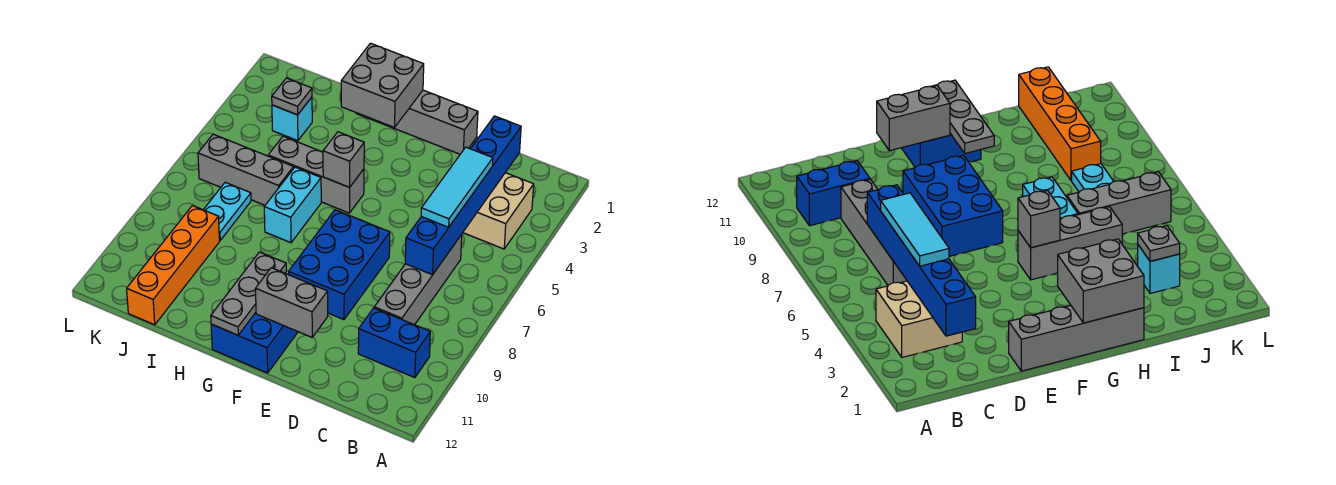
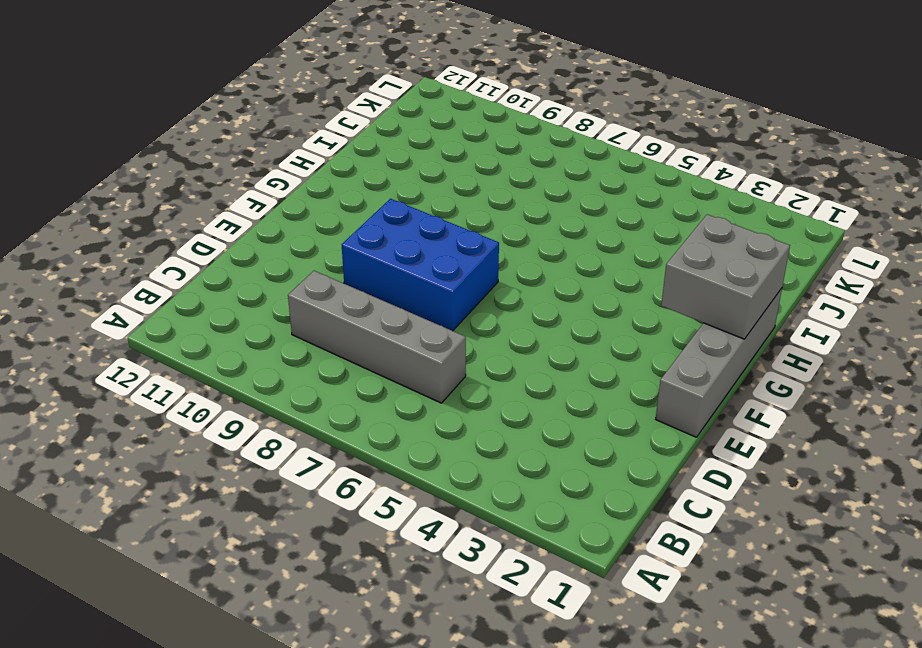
none -> tan 2x2 brick [463,173,534,249]
none -> blue 1x2 brick [358,308,430,378]
none -> blue 2x2 brick [211,313,298,373]

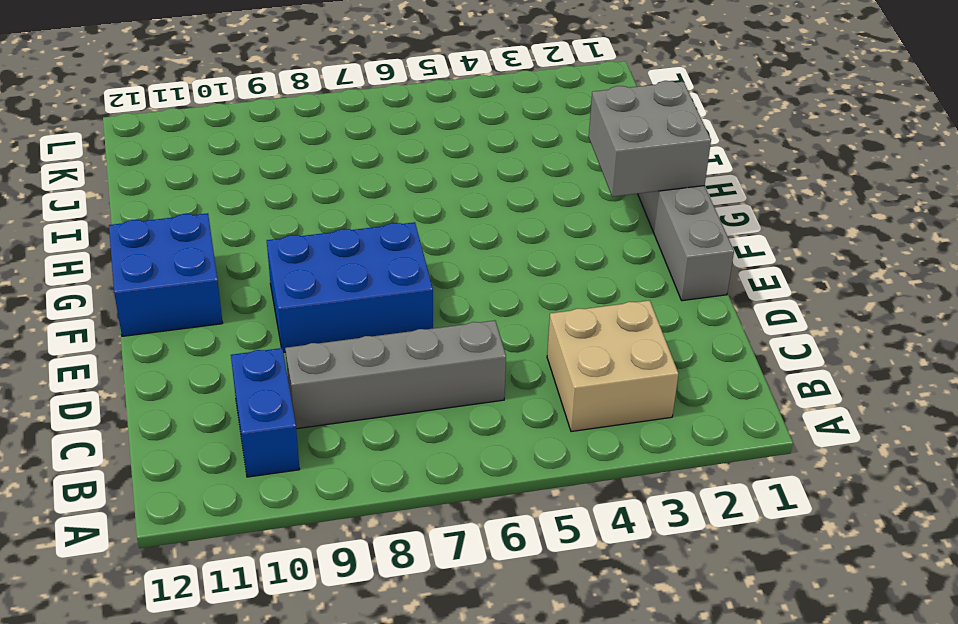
none -> grey 1x3 brick [268,136,364,213]
none -> cyan 1x2 brick [264,167,321,243]
none -> grey 1x3 brick [198,134,294,205]

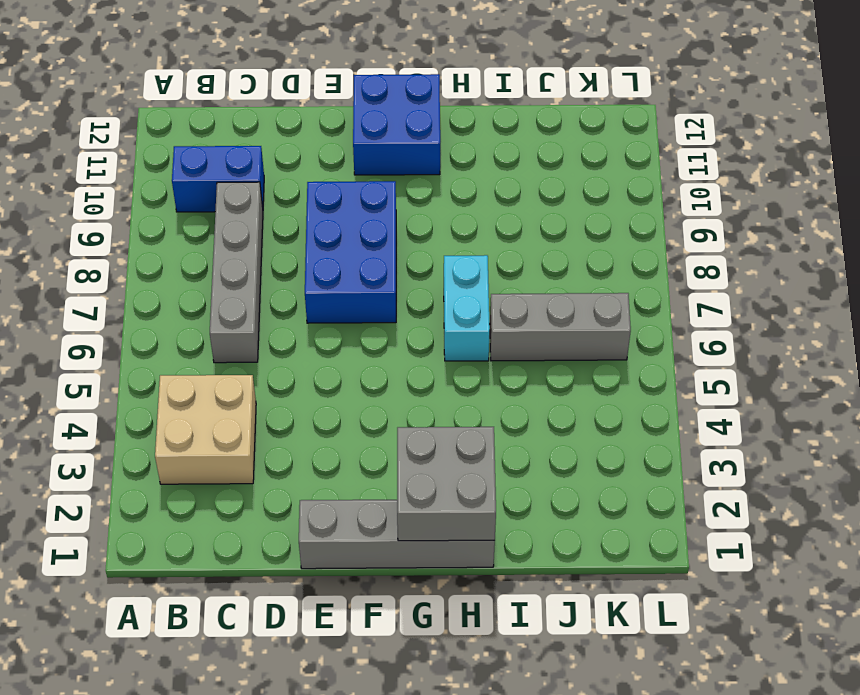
none -> grey 1x3 brick [268,136,364,213]
none -> cyan 1x1 brick [272,97,312,141]
none -> cyan 1x2 plate [204,182,251,240]

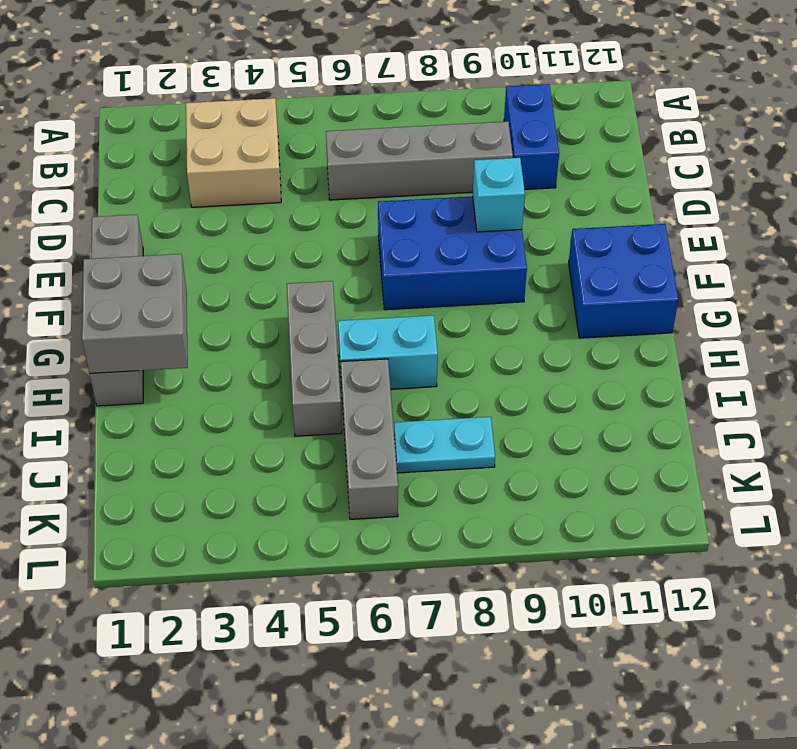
cyan 1x1 brick [473,158,525,232] -> cyan 1x1 brick moved to [272,97,312,141]
none -> orange 1x4 brick [127,206,220,325]
none -> blue 1x6 brick [405,116,521,275]
none -> grey 1x2 brick [256,268,328,337]

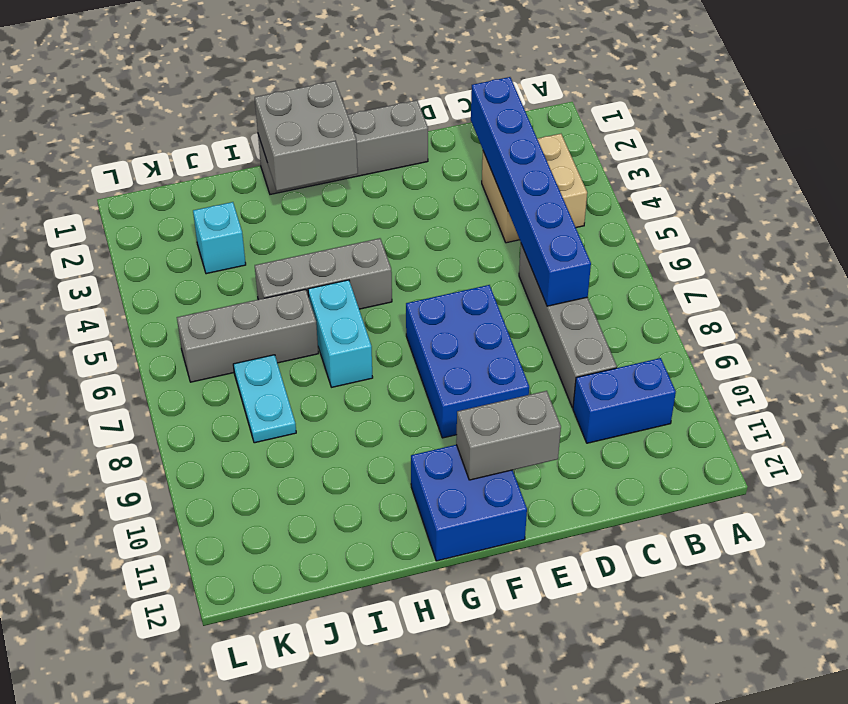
none -> orange 1x4 brick [127,206,220,325]
none -> grey 1x1 brick [323,132,364,187]
none -> grey 1x3 plate [211,252,286,335]

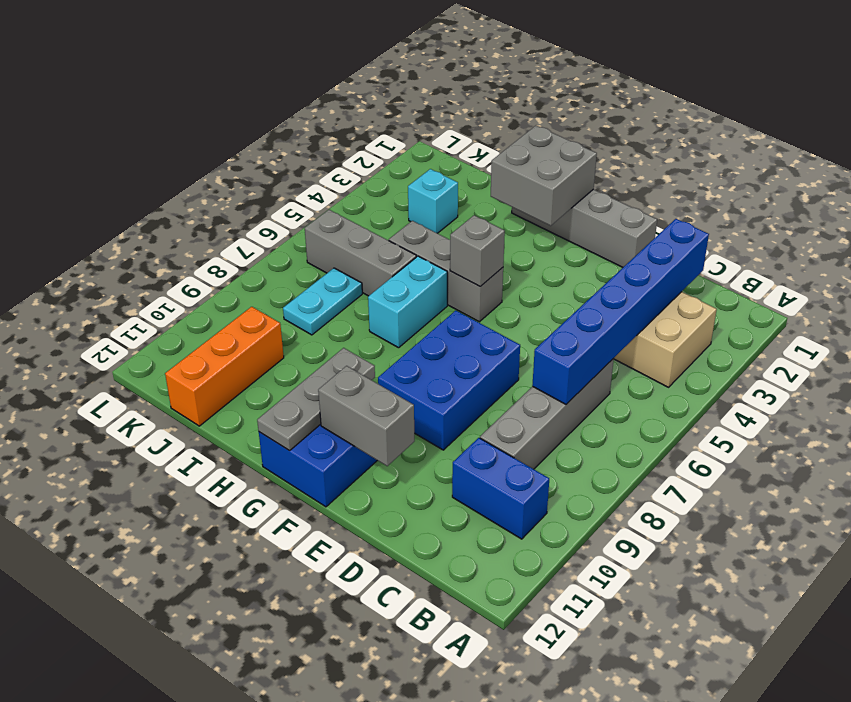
orange 1x3 brick [165,307,284,426] -> orange 1x4 brick [127,206,220,325]
none -> grey 1x1 plate [272,78,312,115]
none -> cyan 1x3 tile [421,147,493,227]

